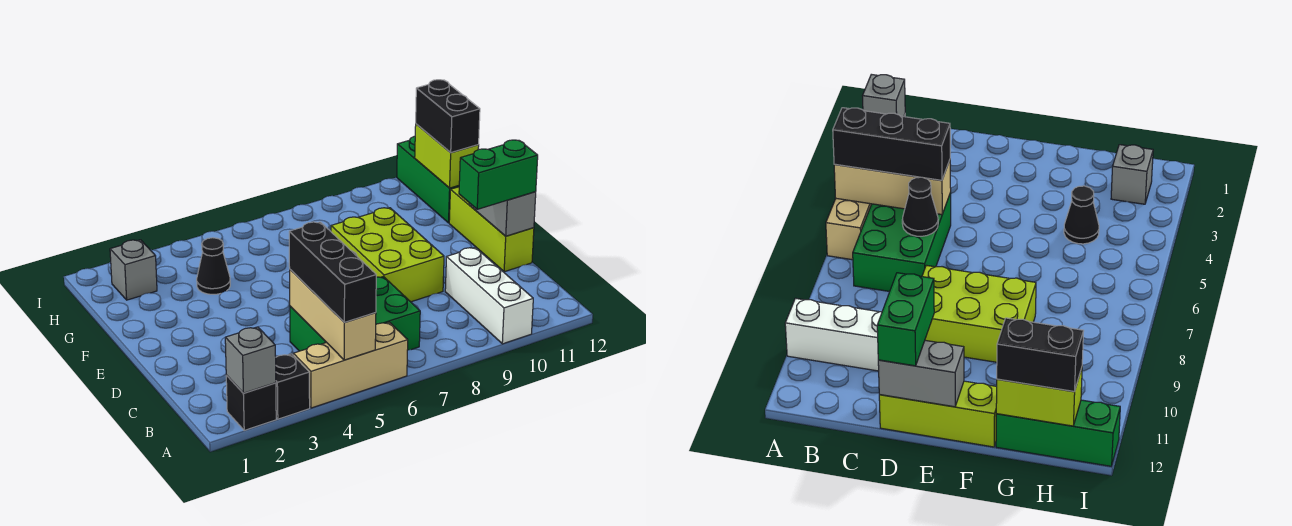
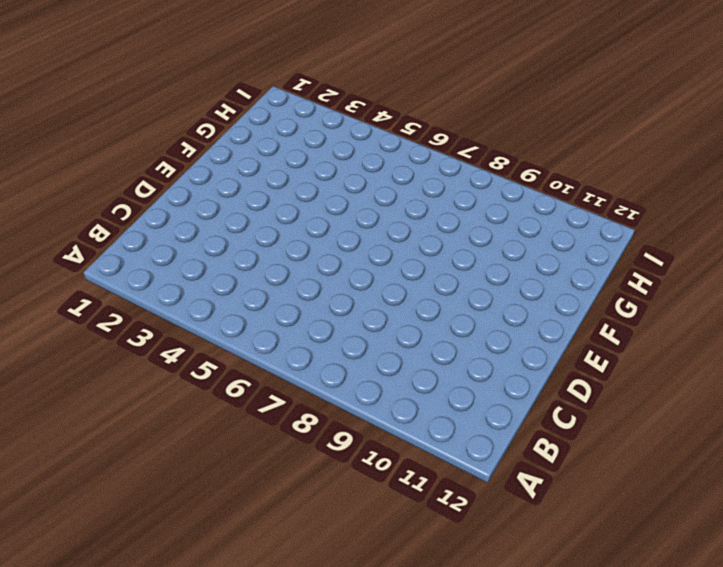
none -> black 1x1 brick [226,375,276,430]
none -> black 1x1 brick [276,354,310,419]
none -> tan 1x3 brick [293,322,408,408]

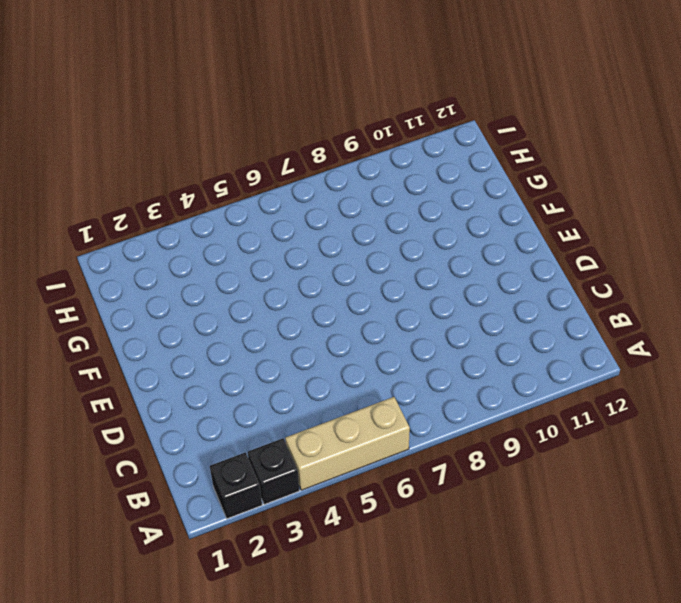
none -> white 1x3 brick [445,248,533,344]
none -> green 2x3 brick [290,276,420,351]
none -> lime 2x3 brick [331,208,444,302]

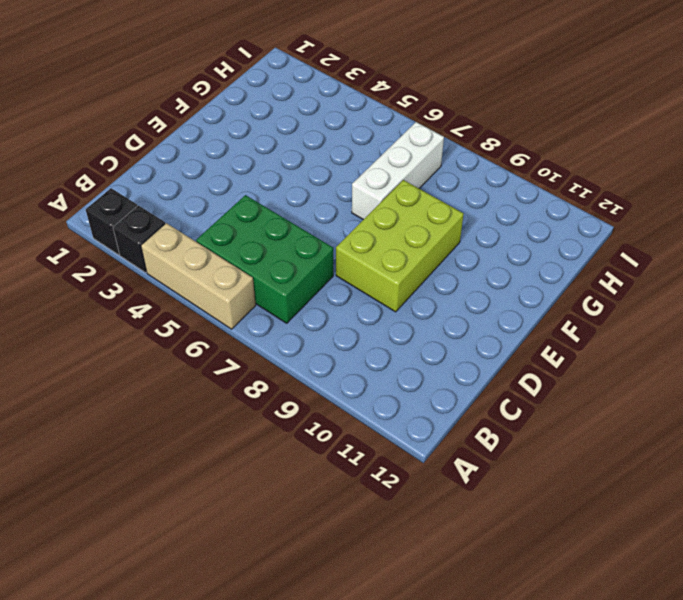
white 1x3 brick [352,122,444,220] -> white 1x3 brick moved to [445,248,533,344]
none -> lime 1x3 brick [449,187,534,272]
none -> black 1x1 cone [197,238,230,294]
none -> green 1x3 brick [397,136,459,223]

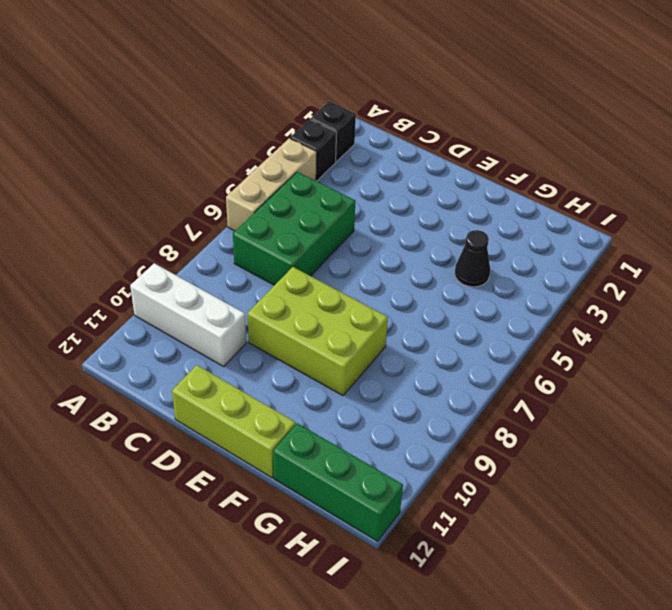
none -> grey 1x1 brick [110,240,157,300]
none -> grey 1x1 brick [225,327,276,393]
none -> tan 1x3 brick [290,270,376,360]

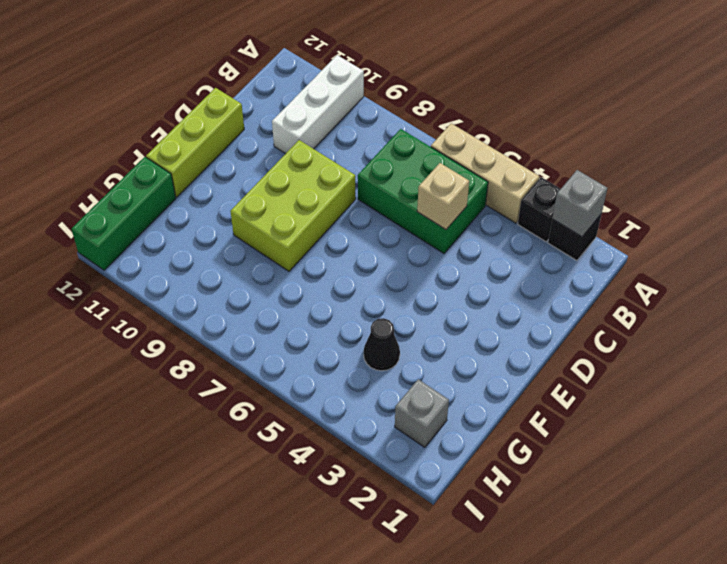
tan 1x1 brick [417,163,469,229] -> tan 1x3 brick [290,270,376,360]
none -> black 1x1 cone [902,177,938,236]
none -> grey 1x2 brick [469,192,536,236]
none -> lime 1x2 brick [415,124,479,188]

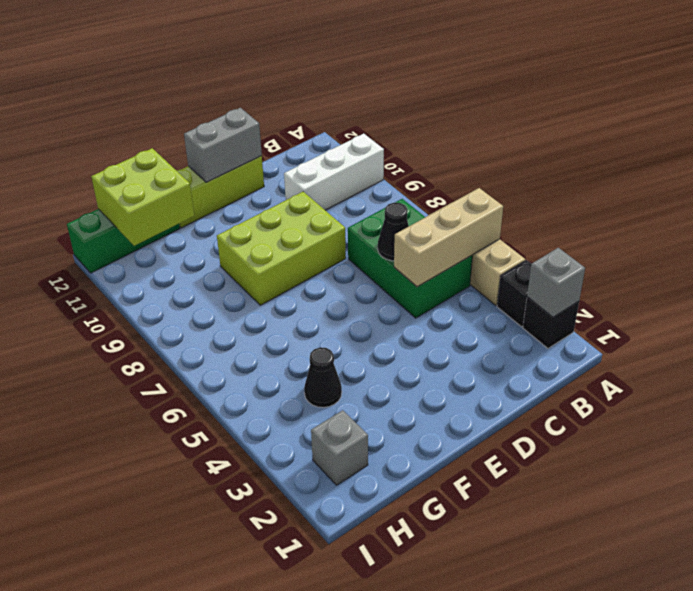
lime 2x2 brick [91,148,194,246] -> lime 1x2 brick [415,124,479,188]
none -> black 1x3 brick [289,222,376,322]
none -> green 1x2 brick [459,140,538,209]
none -> black 1x2 brick [416,80,480,153]

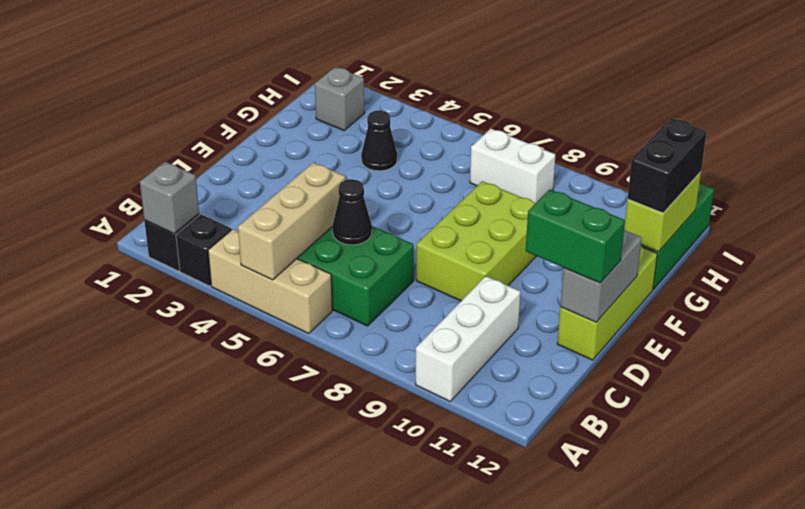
white 1x2 brick [470,129,555,203] -> none
none -> black 1x3 brick [289,222,376,322]

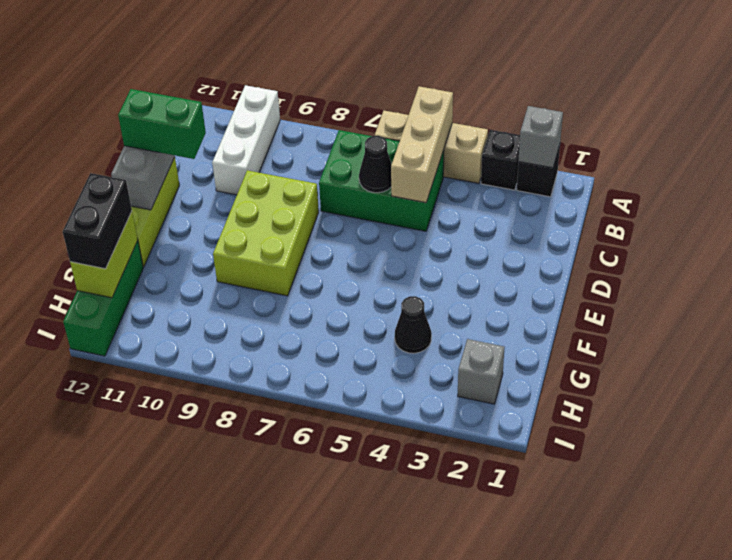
none -> black 1x3 brick [289,222,376,322]

